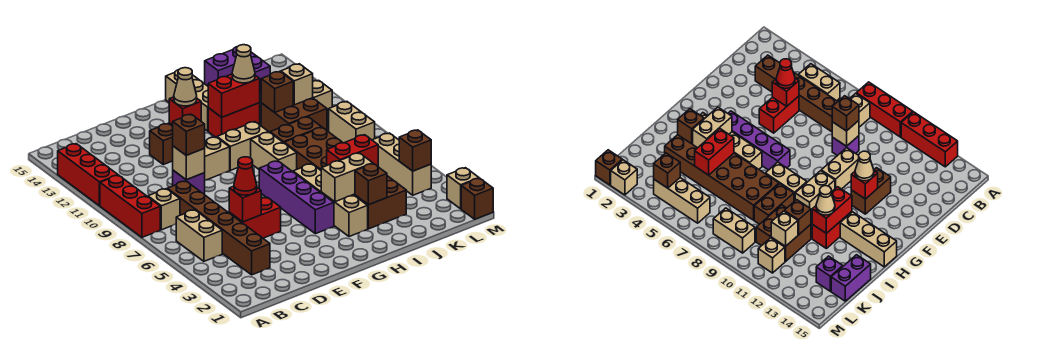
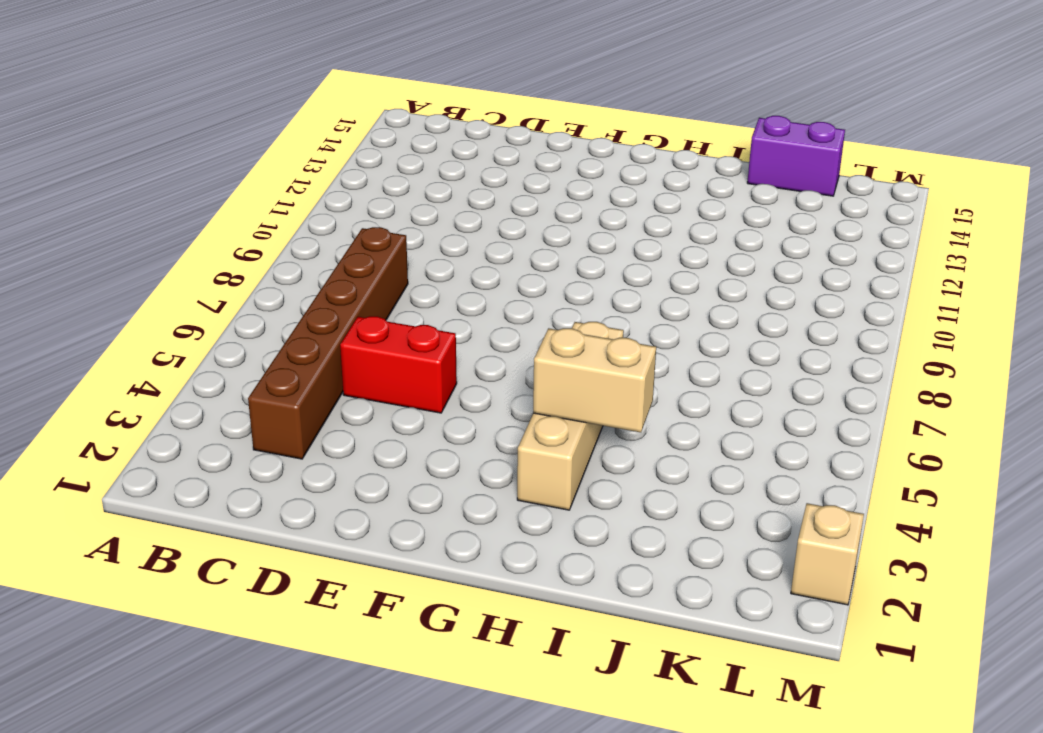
none -> red 1x3 brick [100,175,160,237]
none -> red 1x3 brick [58,144,118,206]
none -> tan 1x2 brick [176,210,222,261]
none -> tan 1x1 brick [148,189,180,230]

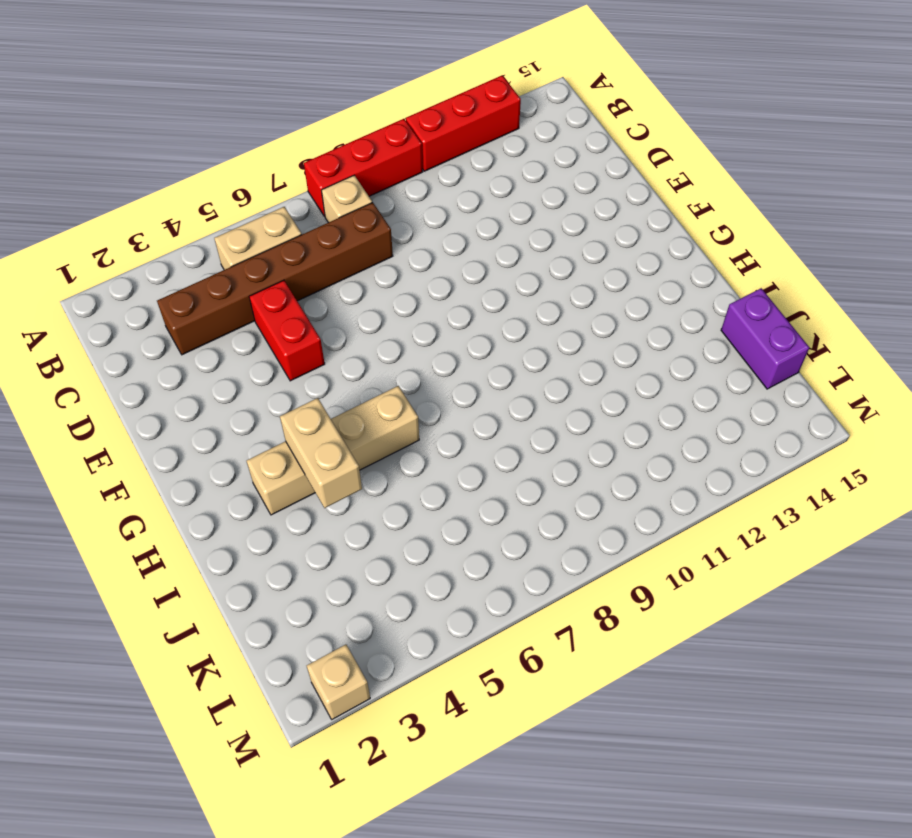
none -> purple 1x1 brick [173,170,205,195]
none -> tan 1x2 brick [204,137,230,180]
none -> brown 1x2 brick [150,123,173,165]
none -> purple 1x4 brick [259,161,334,234]

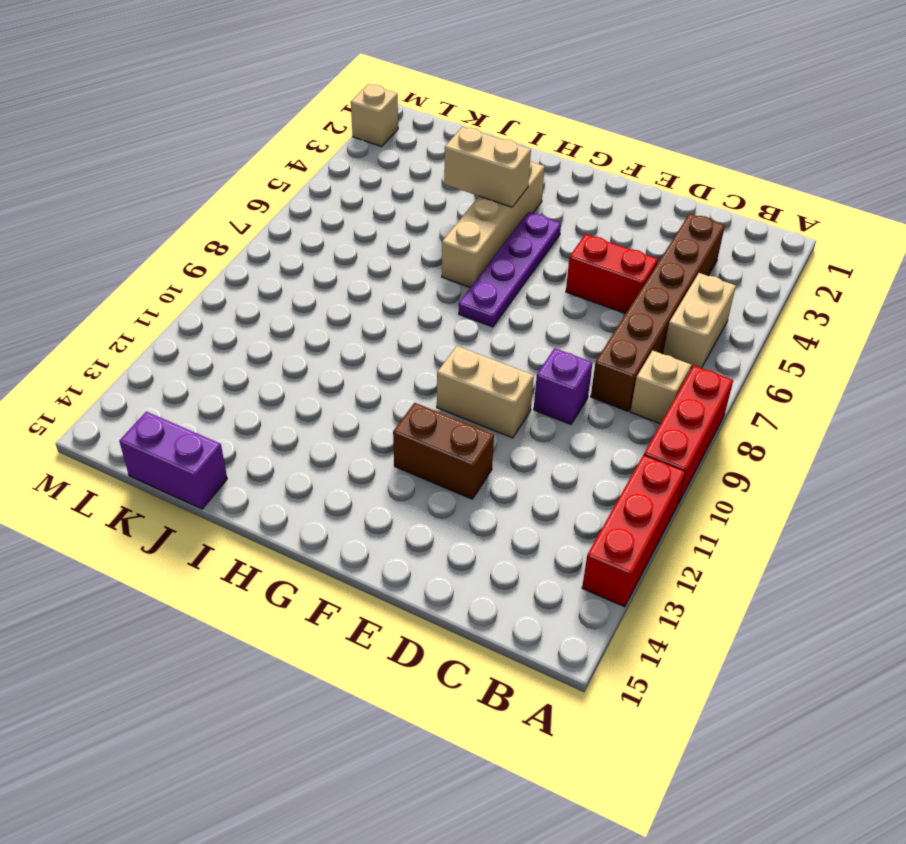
purple 1x4 plate [459,212,561,327] -> purple 1x4 brick [259,161,334,234]
none -> tan 1x2 brick [217,122,268,170]
none -> tan 1x2 brick [251,132,297,172]
none -> red 1x2 brick [208,103,260,137]
none -> tan 1x3 brick [166,70,208,131]

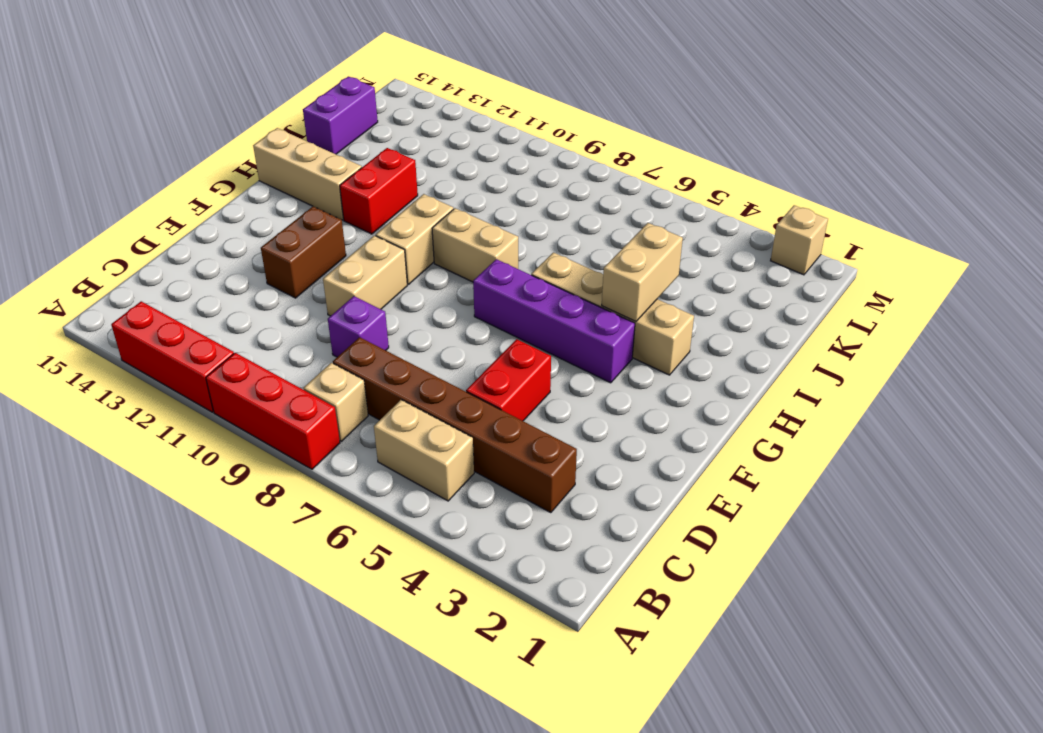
none -> brown 2x6 brick [284,127,406,229]
none -> brown 1x2 brick [270,117,322,143]
none -> brown 2x2 brick [261,98,327,132]
none -> purple 1x1 brick [251,56,270,94]

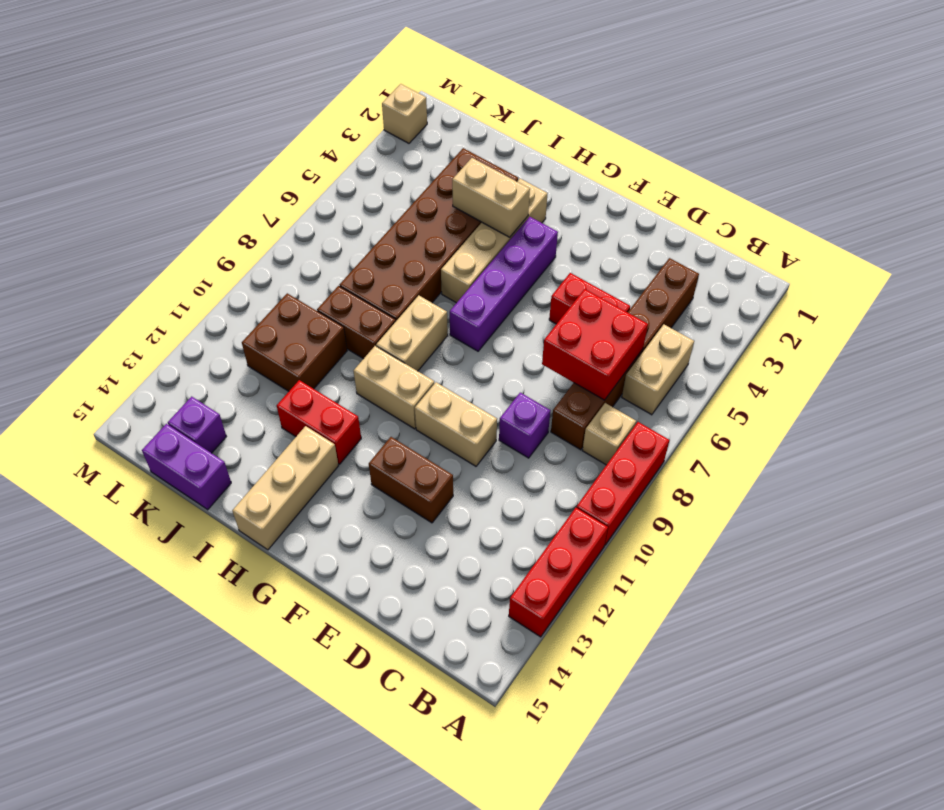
red 2x2 brick [542,289,648,400] -> none
none -> tan 1x3 brick [373,133,431,195]
none -> tan 1x2 brick [329,102,375,143]
none -> tan 1x1 brick [313,80,332,116]
none -> brown 1x1 brick [461,178,493,219]

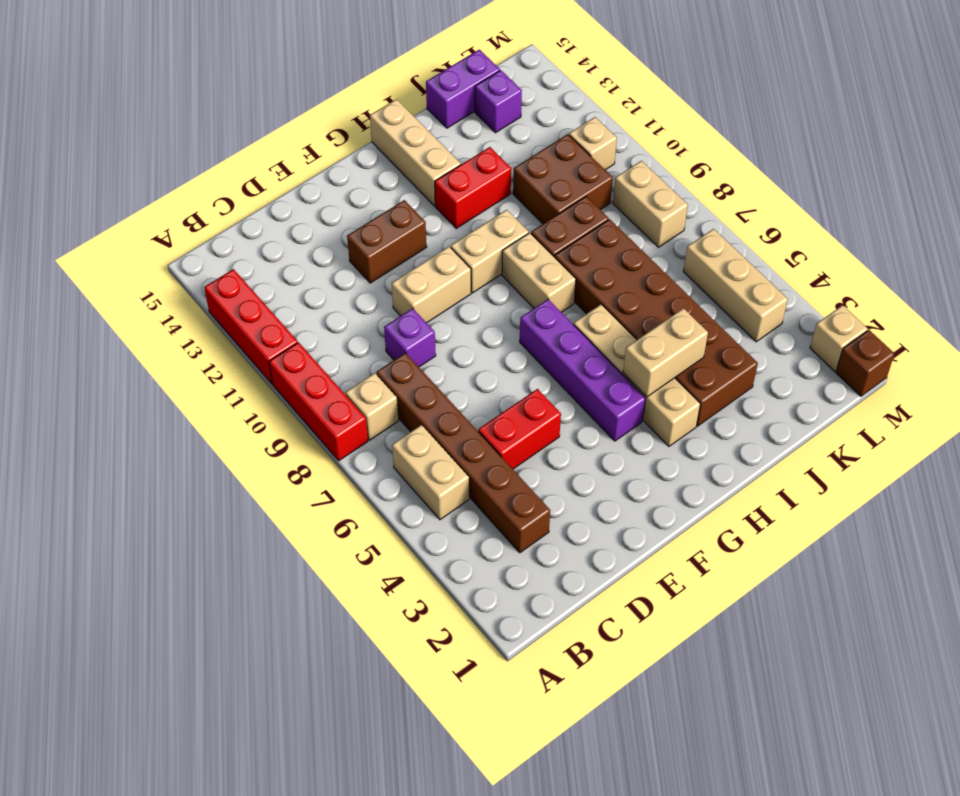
none -> red 1x1 brick [229,186,261,222]
none -> tan 1x1 brick [173,146,205,180]
none -> red 1x1 brick [169,97,201,125]
none -> red 1x2 brick [208,74,260,117]

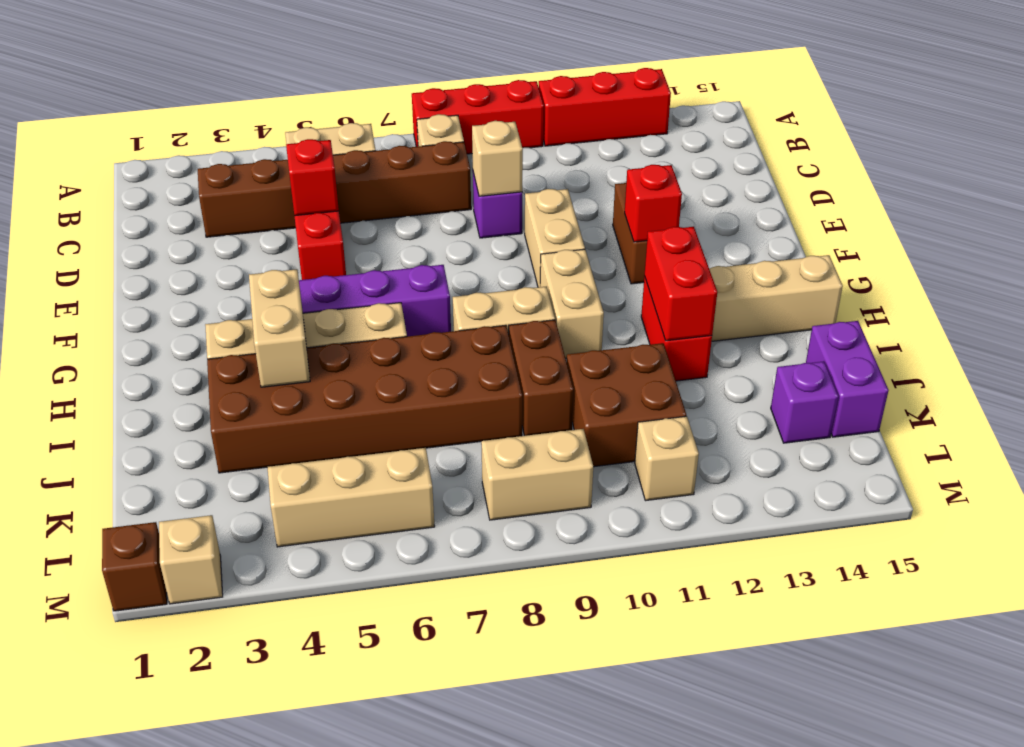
none -> brown 1x1 brick [355,164,387,205]
none -> red 1x2 brick [327,135,378,166]
none -> brown 1x1 brick [261,71,293,113]
none -> tan 1x1 brick [281,64,313,105]

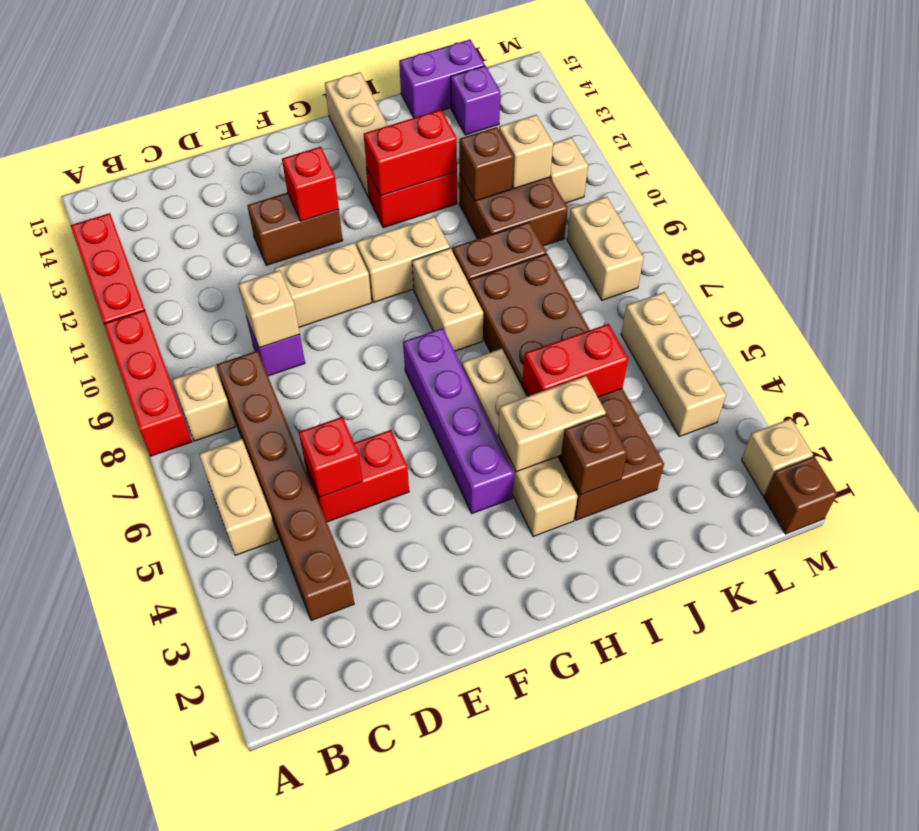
none -> brown 1x1 brick [399,130,431,171]
none -> red 1x1 cone [234,157,257,195]
none -> brown 1x1 brick [173,114,205,155]
none -> tan 1x1 cone [174,68,197,106]

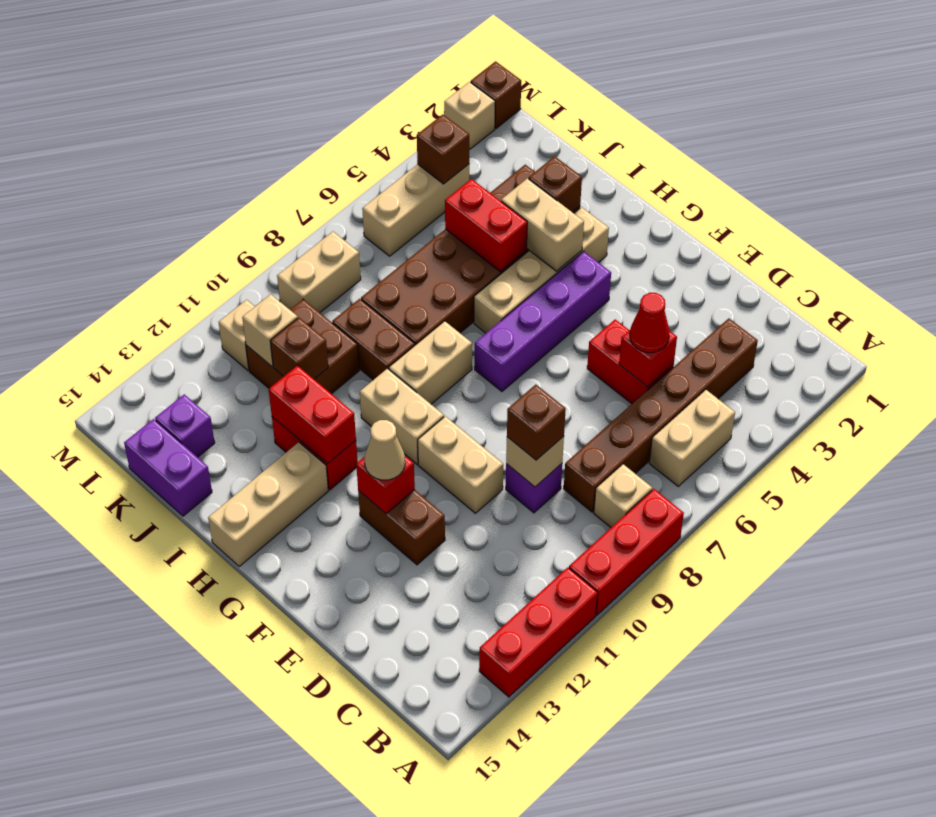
none -> tan 1x1 cone [232,45,255,83]

